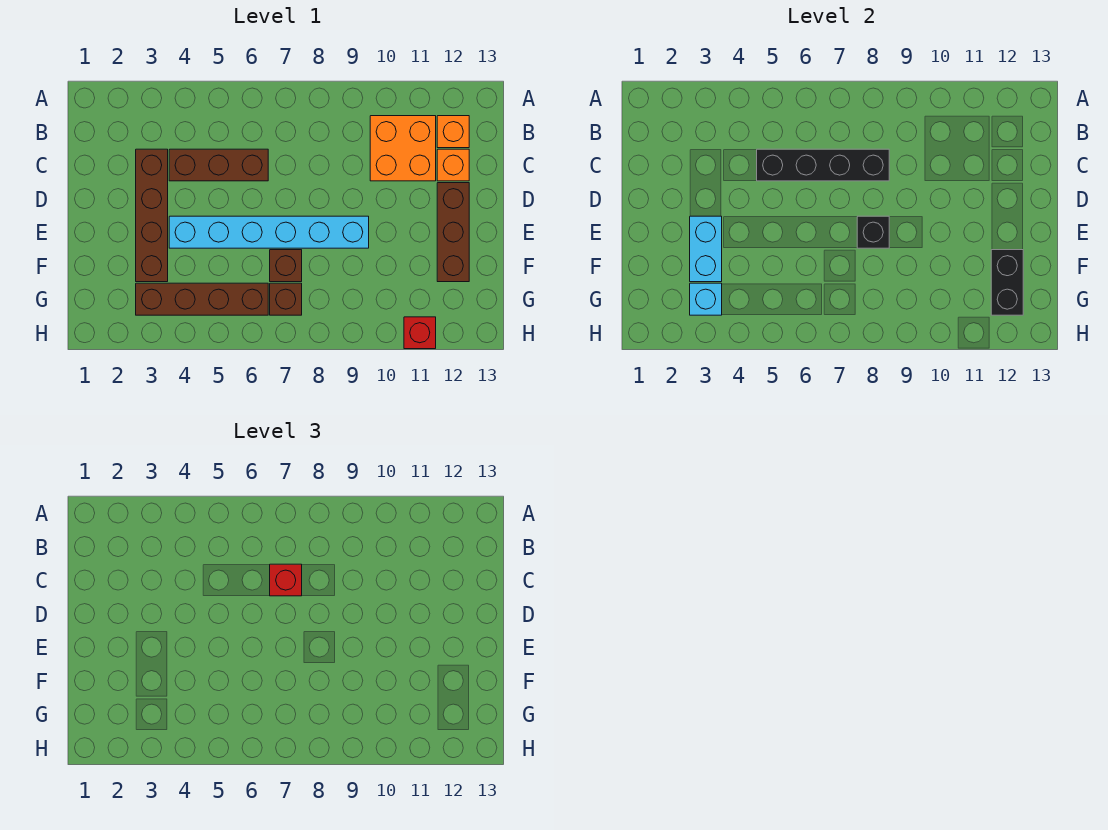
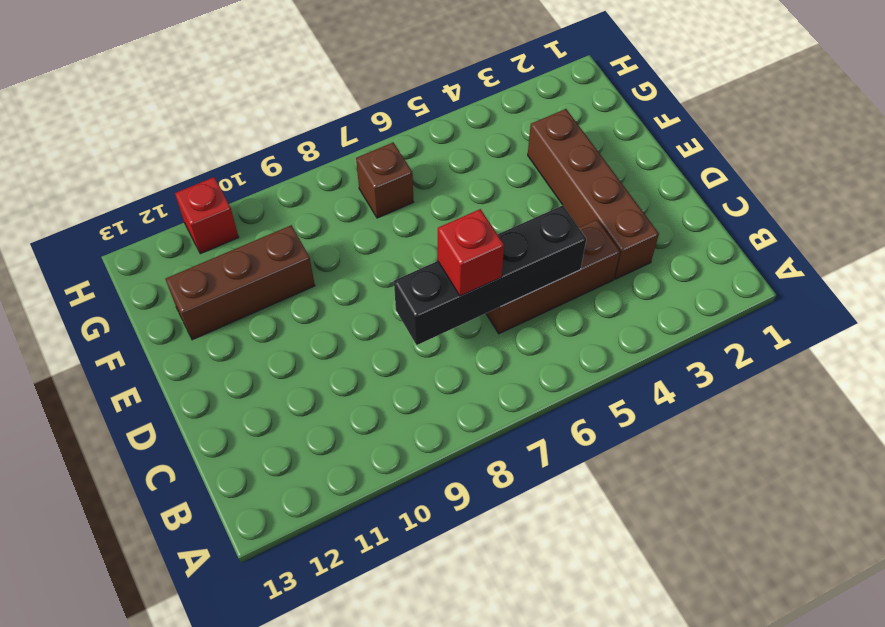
brown 1x3 brick [165,225,315,340] -> brown 1x3 brick turned to [437,183,469,282]
none -> orange 2x2 brick [370,116,436,181]
none -> orange 1x1 brick [437,116,469,148]
none -> orange 1x1 brick [437,149,469,181]

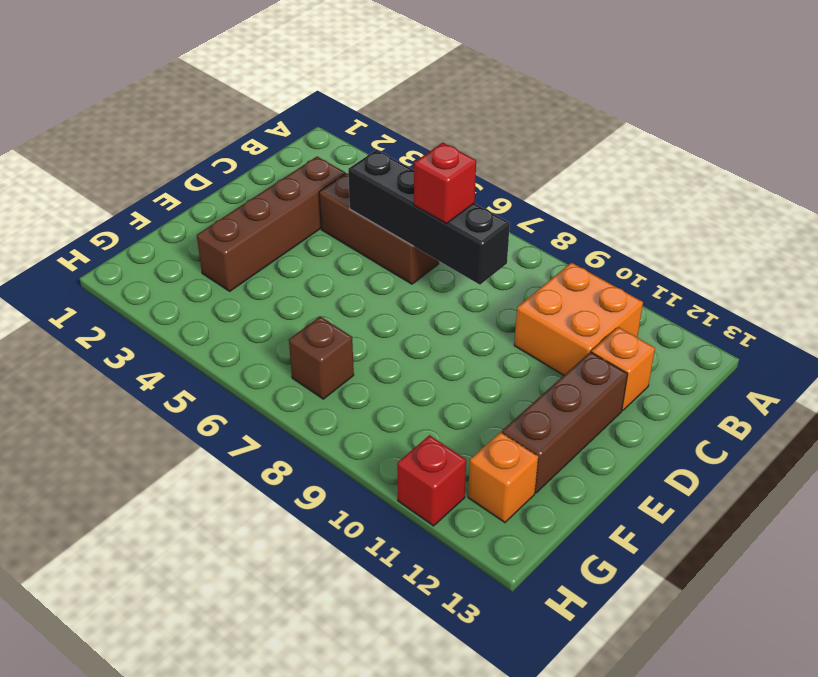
orange 1x1 brick [468,432,538,523] -> orange 1x1 brick moved to [437,116,469,148]
none -> cyan 1x6 brick [169,216,369,248]
none -> brown 1x1 brick [270,250,302,282]
none -> brown 1x4 brick [136,283,268,315]

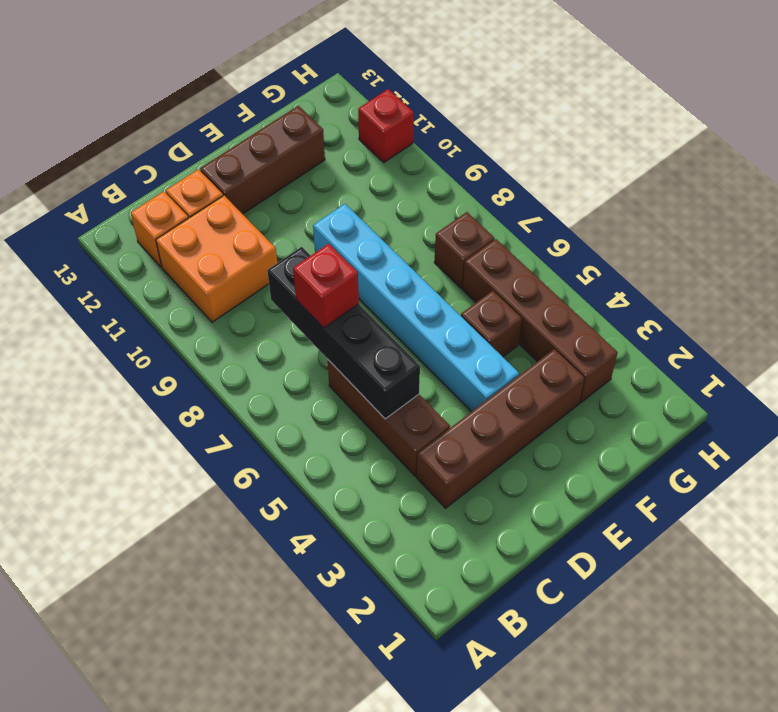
brown 1x1 brick [461,291,522,357] -> brown 1x1 brick moved to [270,250,302,282]
none -> cyan 1x2 brick [690,216,722,282]
none -> black 1x1 brick [857,216,889,248]
none -> black 1x2 brick [991,250,1023,315]

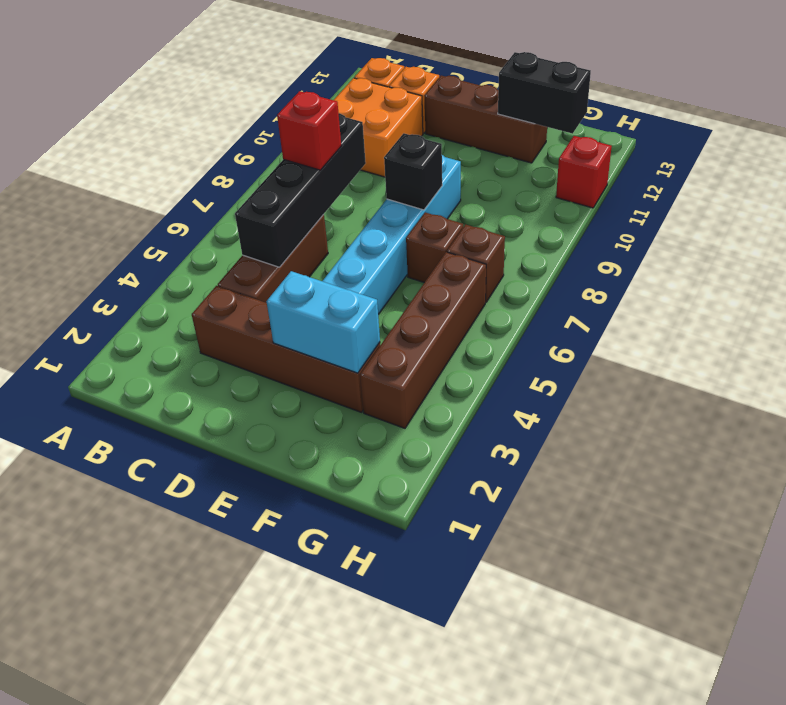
none -> cyan 1x1 brick [690,283,722,315]

